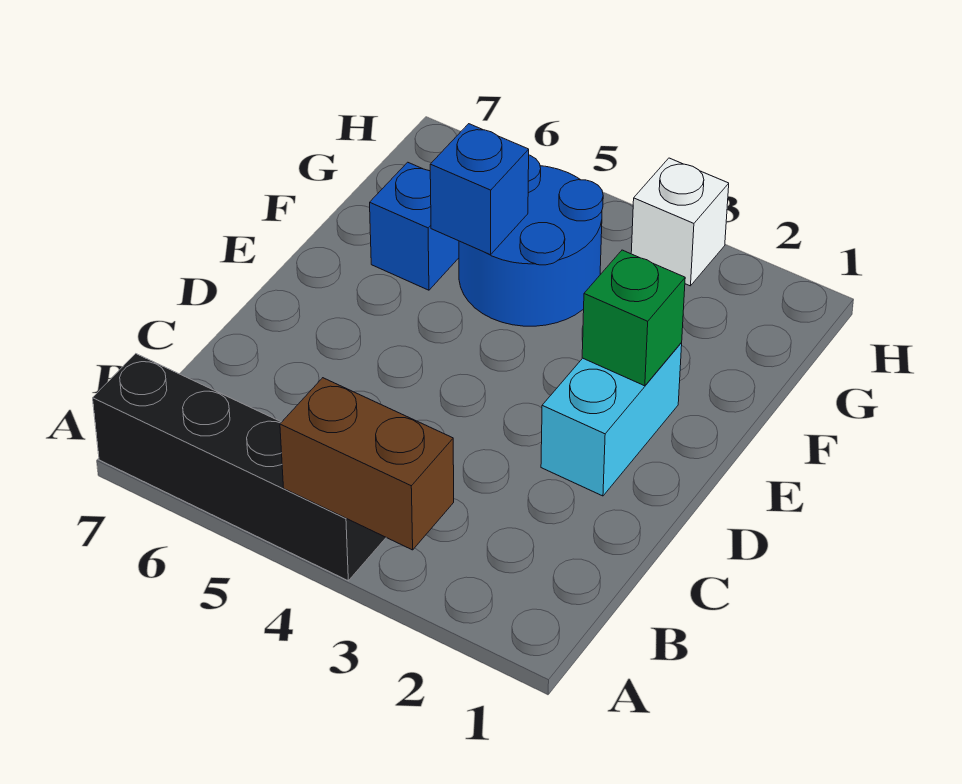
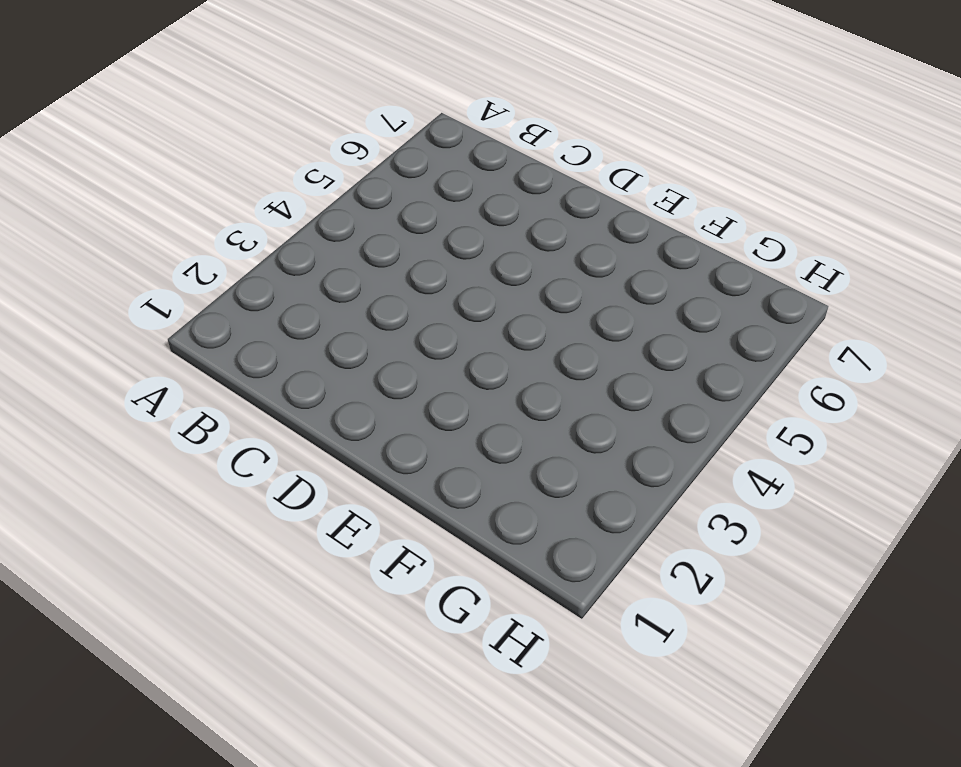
none -> black 1x4 brick [93,354,386,581]
none -> cyan 1x2 brick [541,343,682,496]

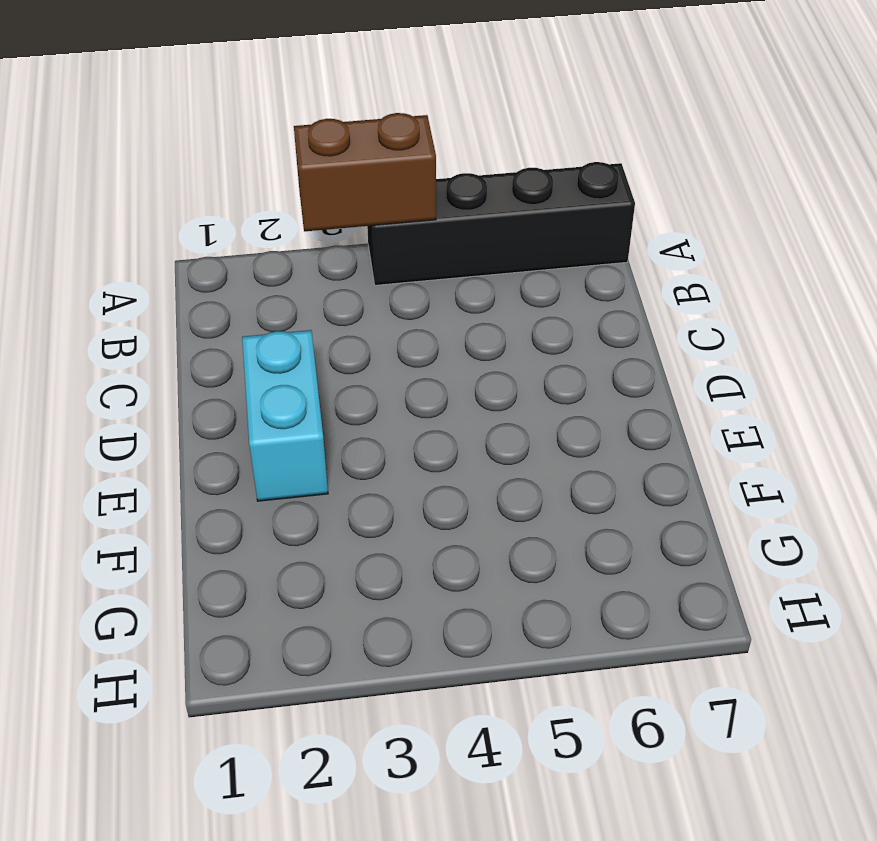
none -> blue 2x2 round brick [459,155,603,326]
none -> blue 1x1 brick [370,162,459,290]

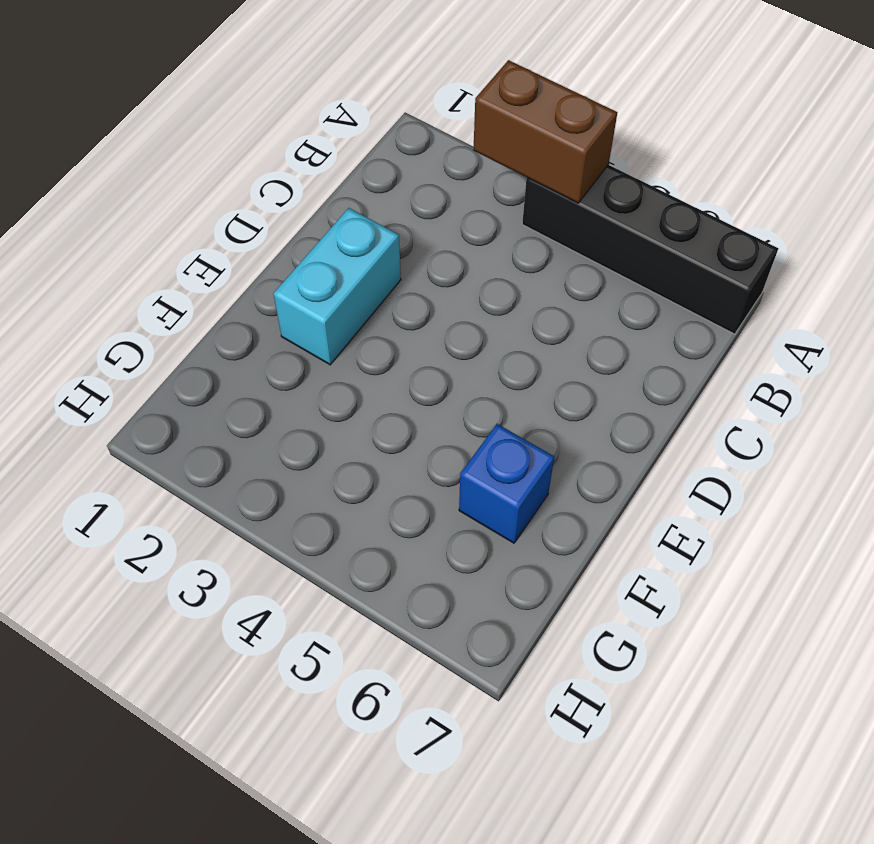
none -> blue 2x2 round brick [459,155,603,326]
none -> white 1x1 brick [631,158,729,286]

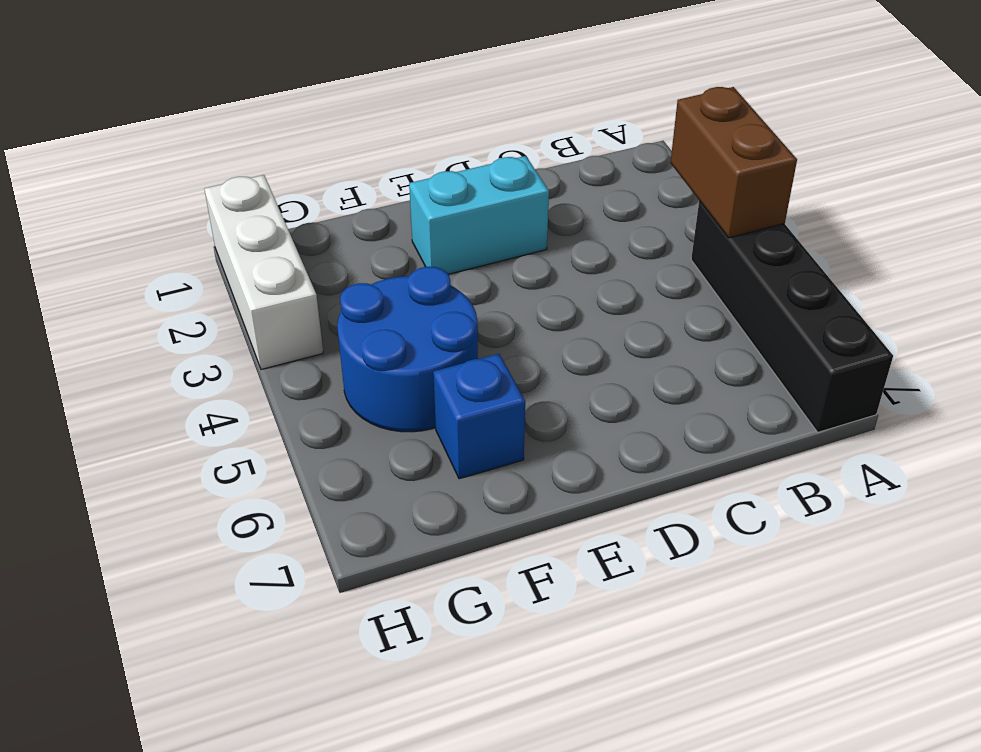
white 1x3 brick [204,175,323,370] -> white 1x1 brick [631,158,729,286]
none -> green 1x1 brick [582,250,685,386]
none -> blue 1x1 brick [430,124,529,255]

